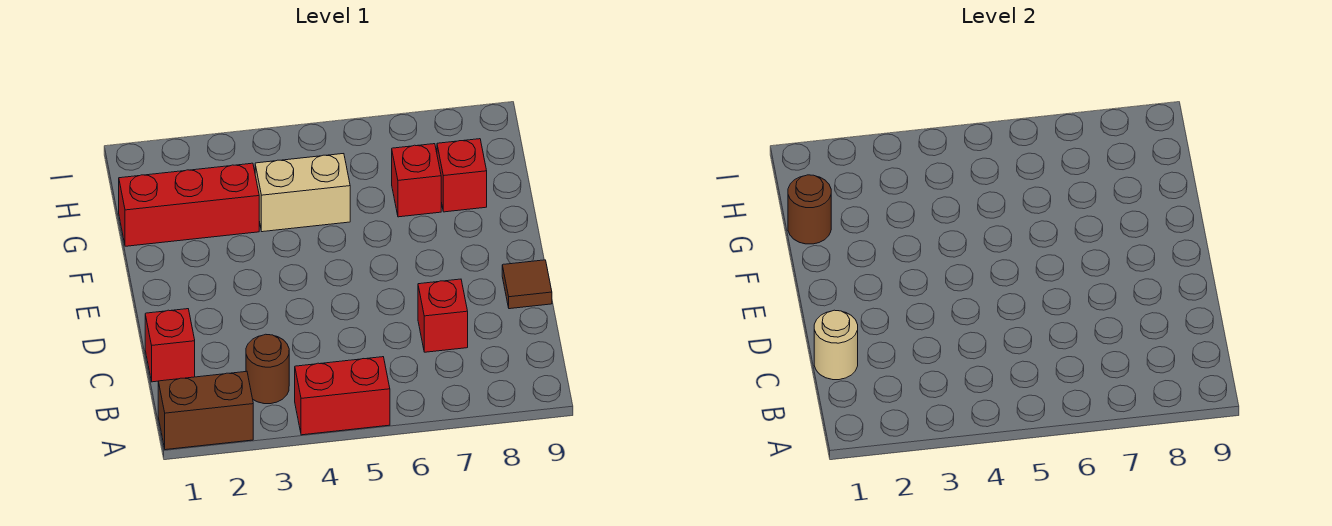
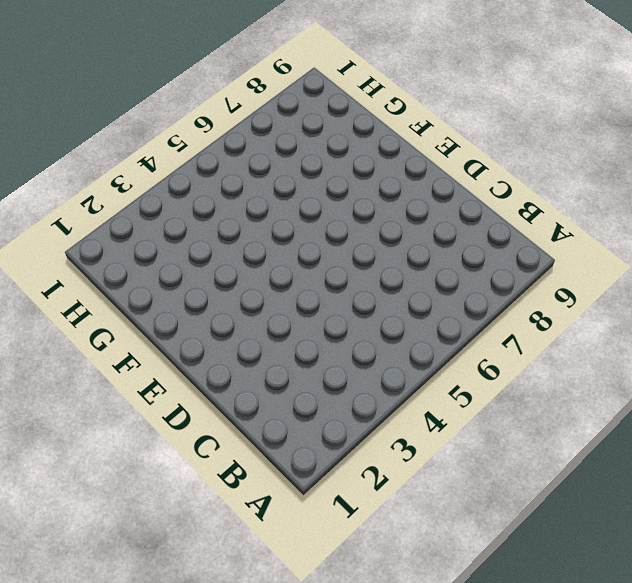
none -> brown 1x2 brick [158,371,253,450]
none -> red 1x2 brick [295,357,390,435]
none -> brown 1x1 round brick [246,334,289,404]

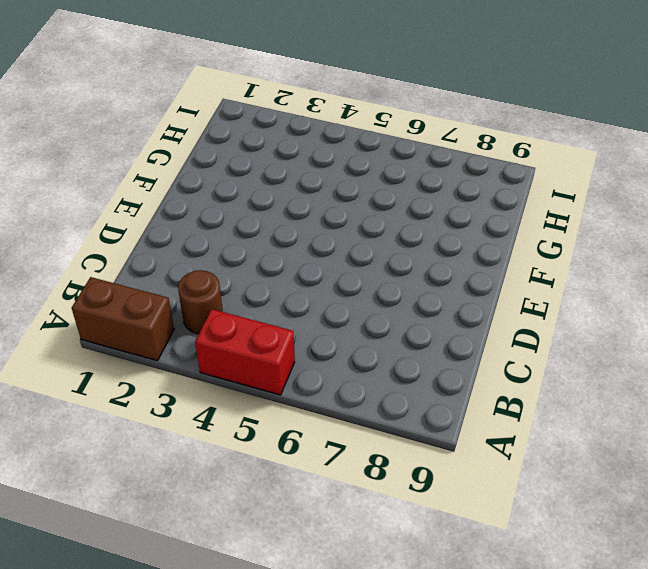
none -> red 1x1 brick [145,309,195,382]
none -> red 1x1 brick [418,279,468,352]
none -> brown 1x1 tile [502,260,552,309]

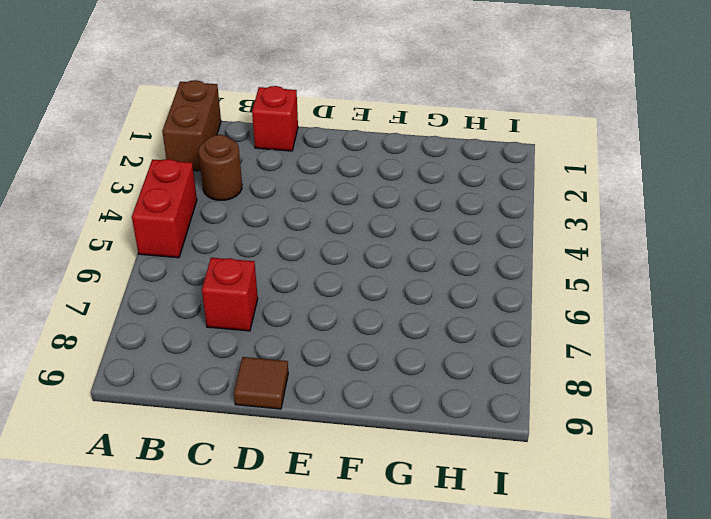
none -> red 1x3 brick [119,163,259,246]
none -> tan 1x2 brick [255,154,350,232]
none -> red 1x1 brick [392,144,441,217]

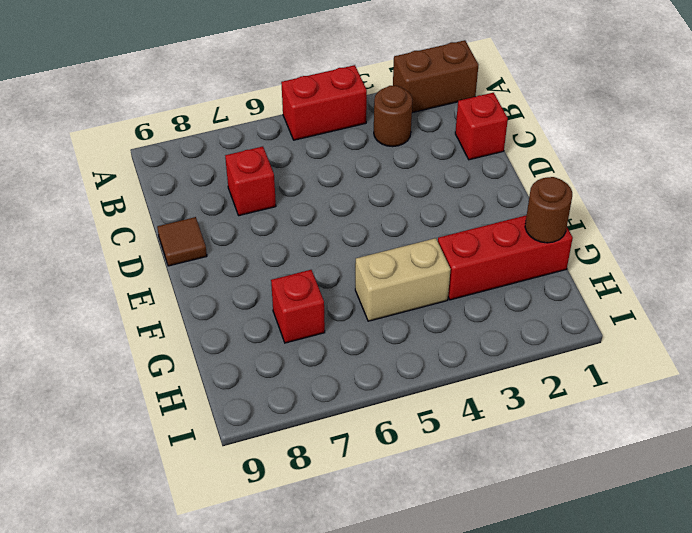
none -> red 1x1 brick [437,139,487,212]
none -> tan 1x1 round brick [814,310,858,380]

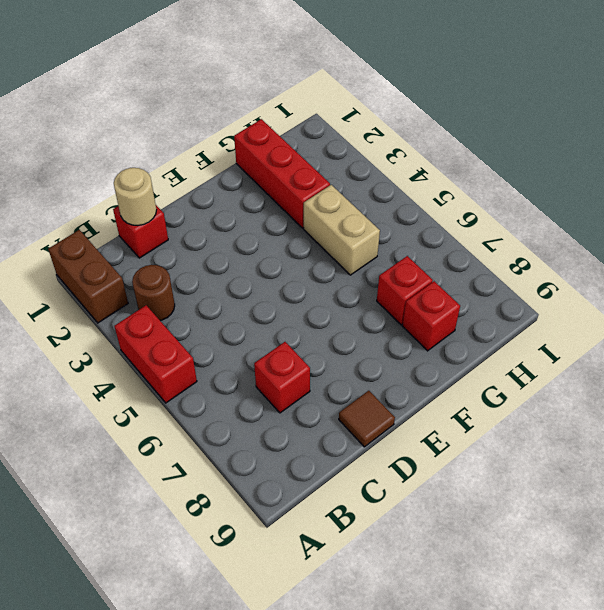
none -> brown 1x1 round brick [788,175,831,244]

